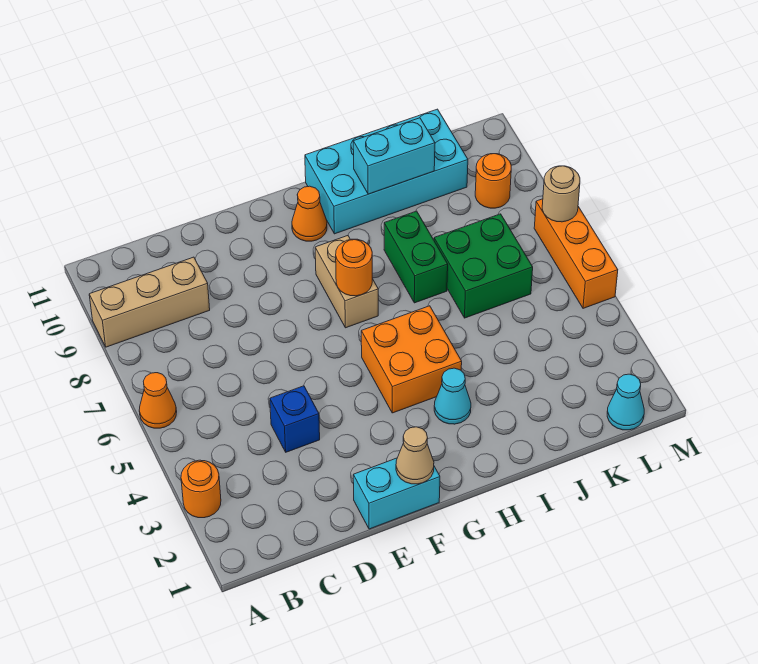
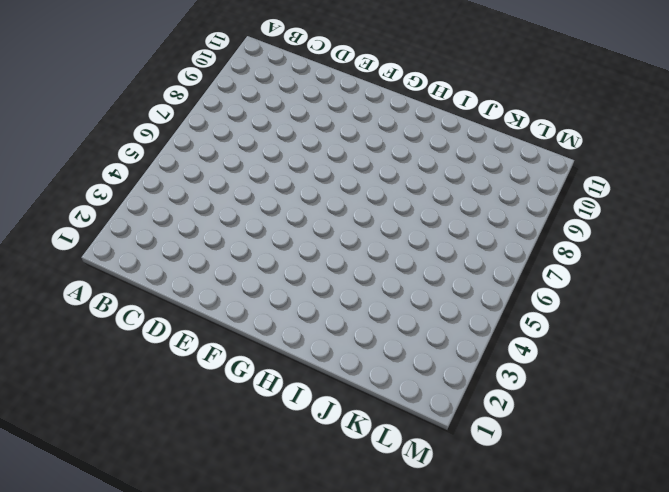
none -> orange 1x1 round brick [181,460,221,518]
none -> orange 1x1 cone [139,373,177,428]
none -> tan 1x3 brick [89,257,210,347]

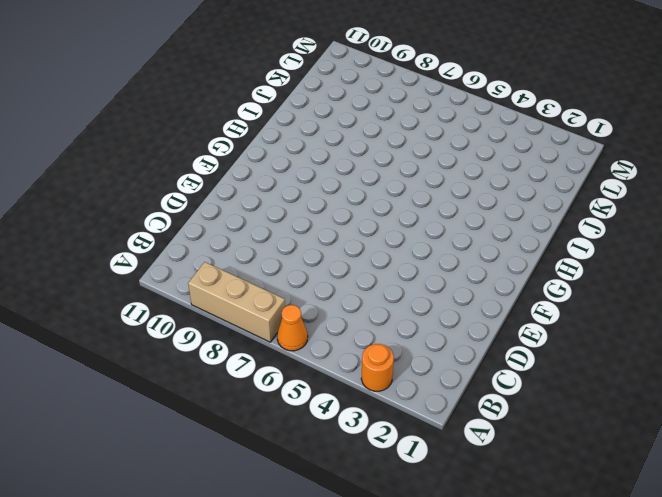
tan 1x3 brick [188,262,285,342] -> tan 1x3 brick turned to [89,257,210,347]
none -> blue 1x1 brick [270,386,320,452]
none -> cyan 1x2 brick [353,458,440,529]
none -> orange 2x2 brick [361,306,462,413]

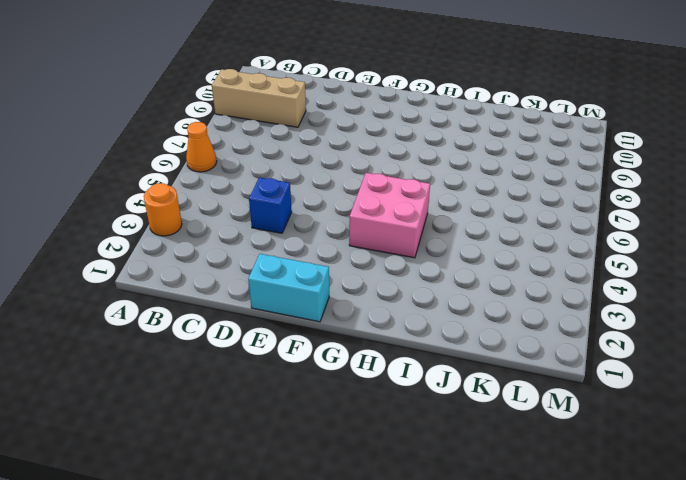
pink 2x2 brick [349,173,430,258] -> orange 2x2 brick [361,306,462,413]
none -> tan 1x2 brick [315,236,378,328]
none -> orange 1x1 cone [292,186,327,241]
none -> cyan 1x1 cone [434,368,471,424]

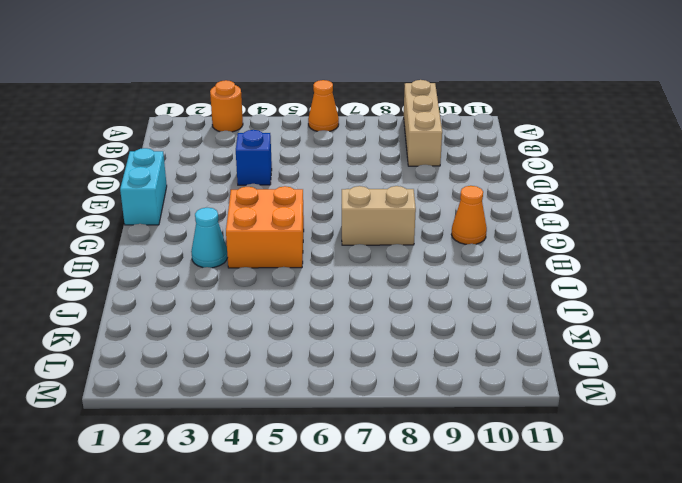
none -> cyan 2x4 brick [305,109,468,234]
none -> green 1x2 brick [384,211,448,303]
none -> green 2x2 brick [434,214,533,318]

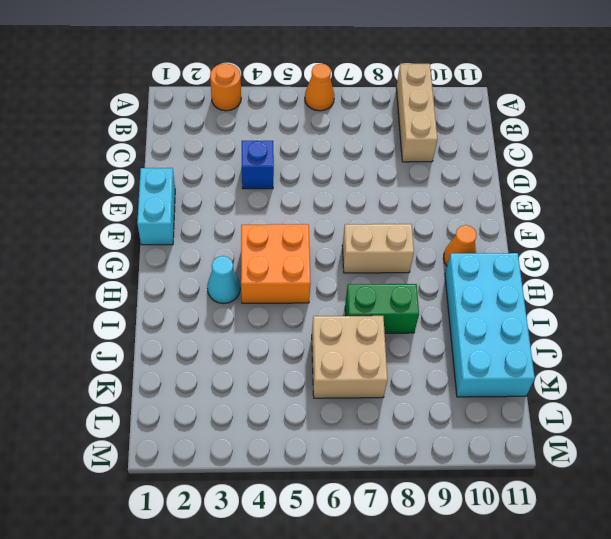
tan 2x2 brick [312,316,388,398] -> green 2x2 brick [434,214,533,318]
none -> cyan 1x1 cone [607,374,644,430]
none -> orange 1x1 round brick [475,154,511,208]
none -> orange 1x3 brick [534,199,618,308]

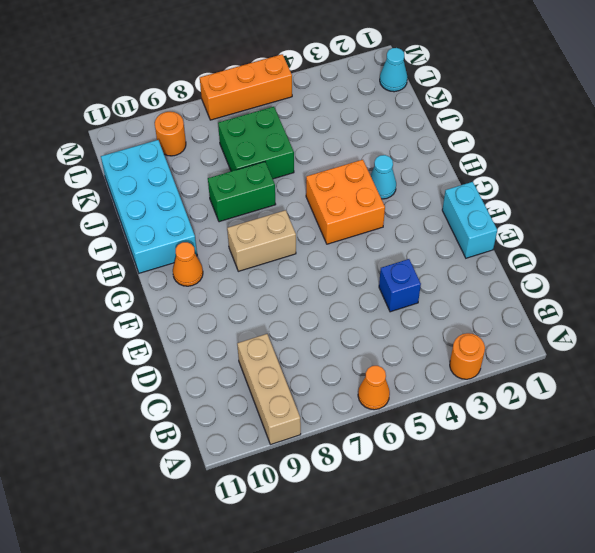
none -> tan 1x1 cone [396,427,434,484]
none -> orange 1x1 round brick [336,239,372,296]
none -> cyan 1x2 brick [353,118,435,194]

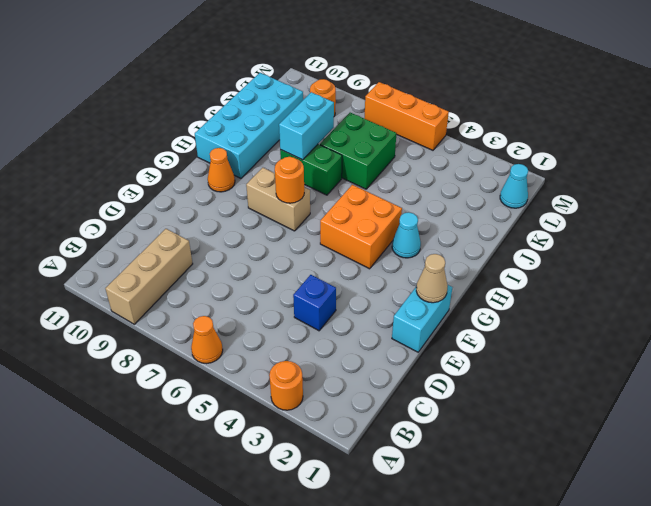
cyan 1x2 brick [279,92,334,160] -> cyan 1x2 brick moved to [353,118,435,194]
none -> tan 1x1 round brick [542,166,580,222]

